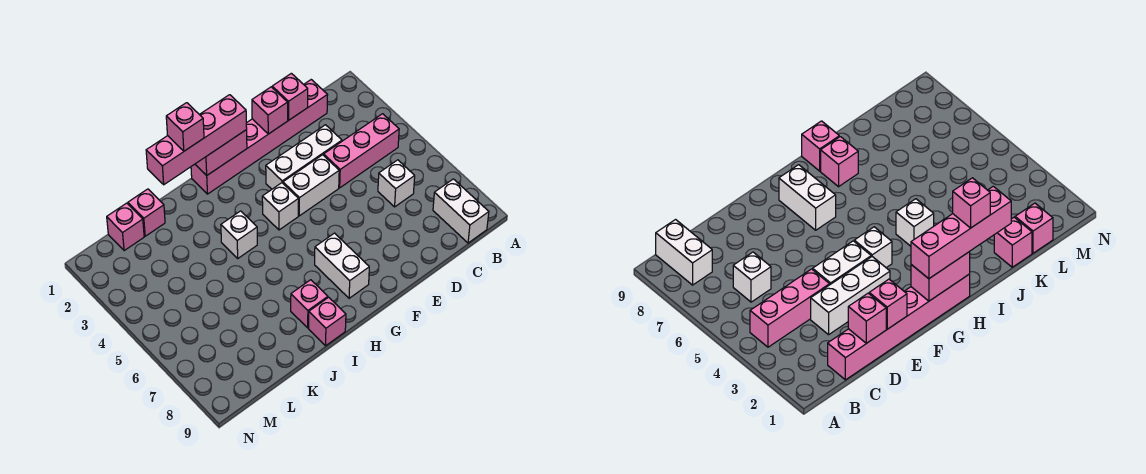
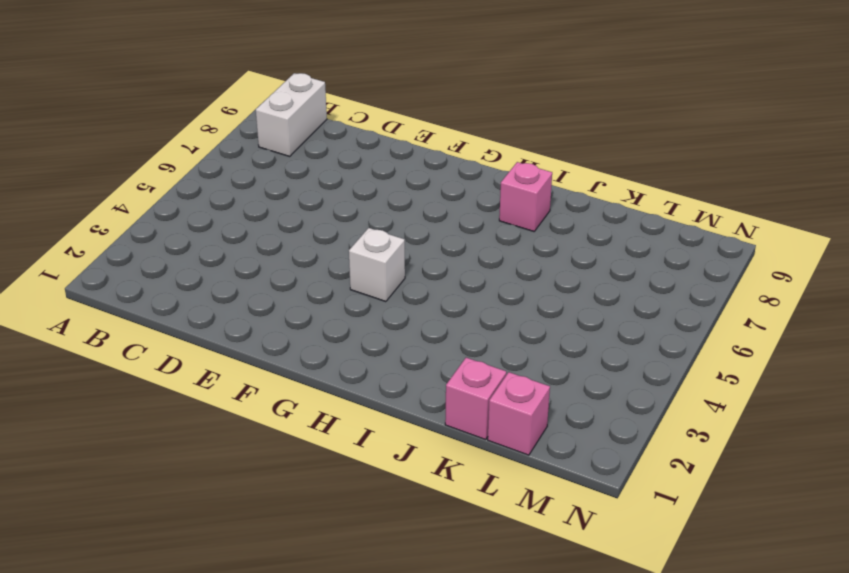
none -> pink 1x3 brick [324,114,399,188]
none -> pink 1x6 brick [191,80,327,194]
none -> white 1x1 brick [378,160,415,207]

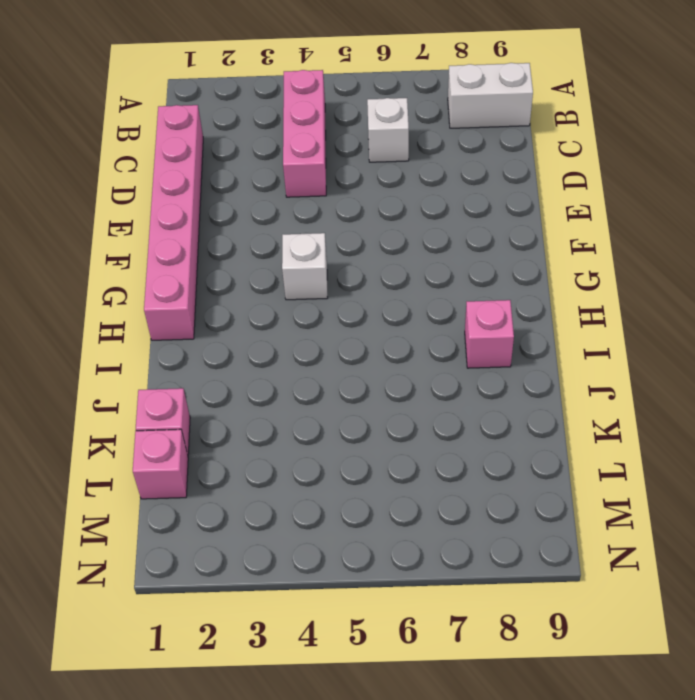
none -> white 1x3 brick [266,125,342,189]
none -> white 1x2 brick [283,155,339,216]
none -> white 1x2 brick [315,233,369,298]

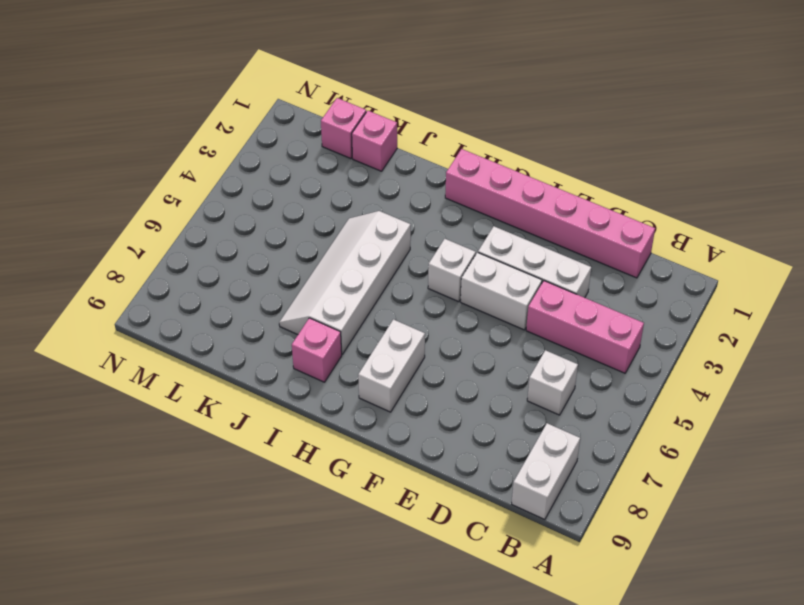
white 2x4 slope [279,211,411,355] -> white 1x1 brick [221,211,257,258]
none -> pink 1x1 brick [309,297,346,346]
none -> pink 1x1 brick [272,73,308,121]
none -> pink 1x1 brick [252,87,288,134]

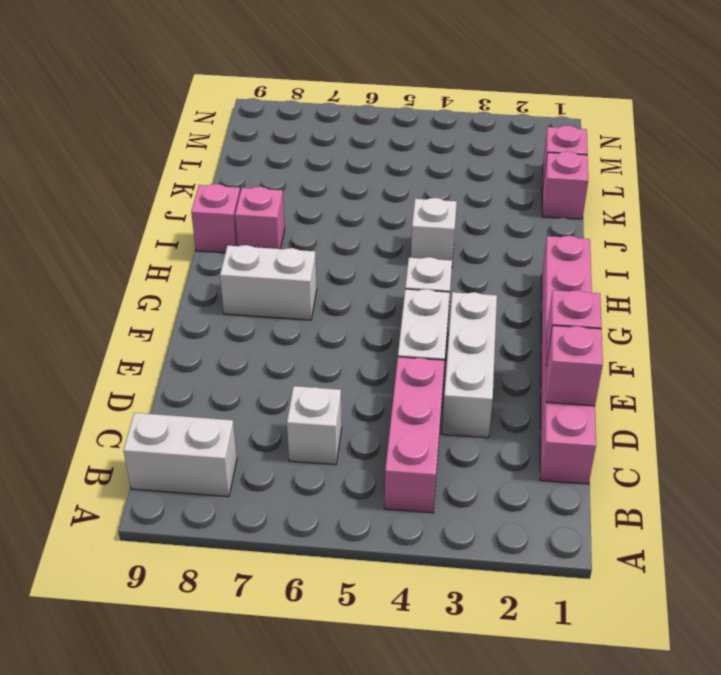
none -> pink 1x2 brick [195,130,247,175]
none -> pink 1x4 brick [146,95,247,185]
none -> pink 1x1 brick [166,103,204,151]

